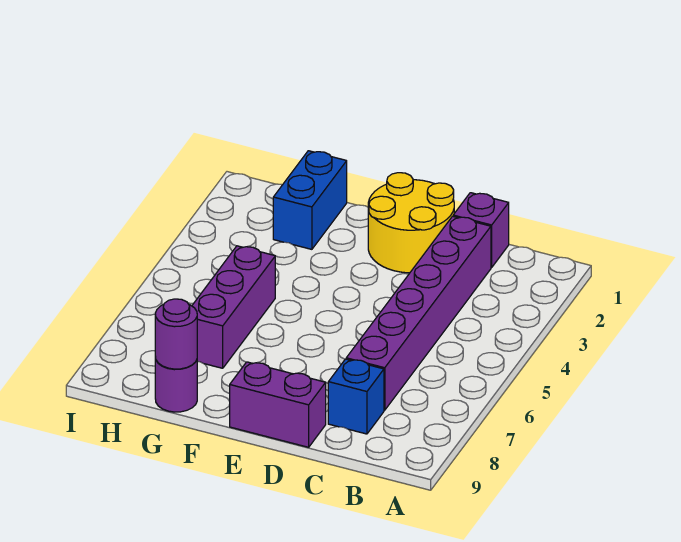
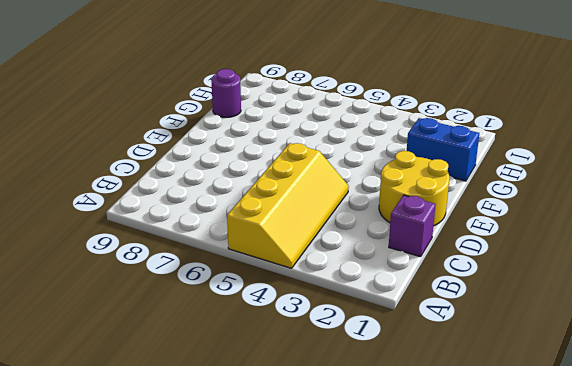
yellow 2x4 slope [227,143,349,268] -> purple 1x6 brick [346,216,491,410]
none -> blue 1x1 brick [328,359,384,434]
none -> purple 1x2 brick [230,362,326,447]

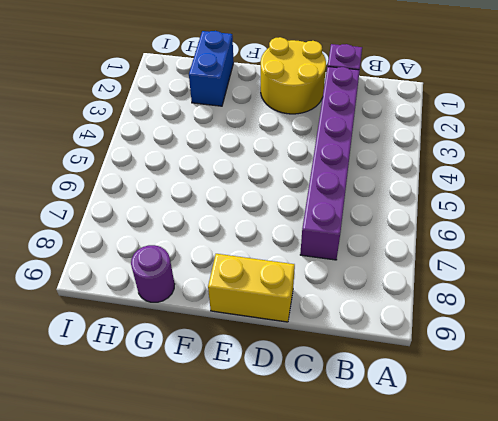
yellow 1x2 brick [208,254,295,322] -> purple 1x2 brick [230,362,326,447]
none -> blue 1x1 brick [328,359,384,434]
none -> purple 1x3 brick [192,246,275,368]

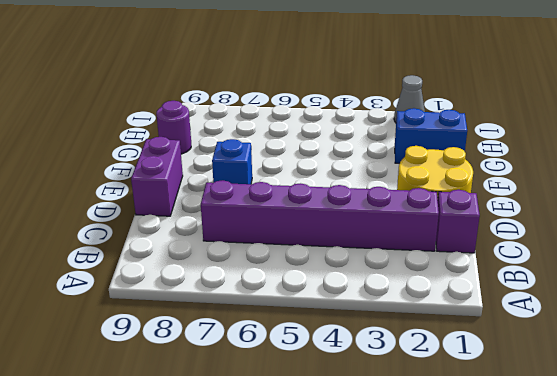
blue 1x1 brick [212,139,252,184] -> blue 1x1 brick moved to [328,359,384,434]
grey 1x1 cone [394,75,425,123] -> none
none -> purple 1x3 brick [192,246,275,368]
none -> purple 1x1 round brick [155,299,197,369]

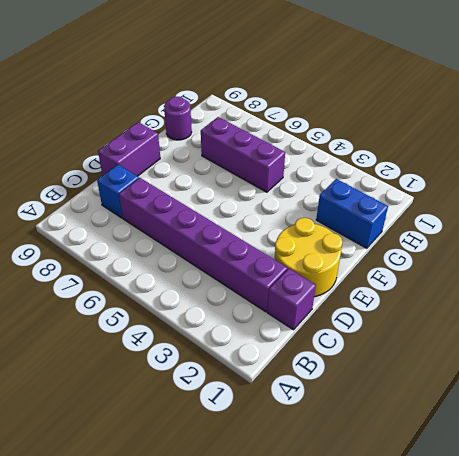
none -> purple 1x1 round brick [155,299,197,369]

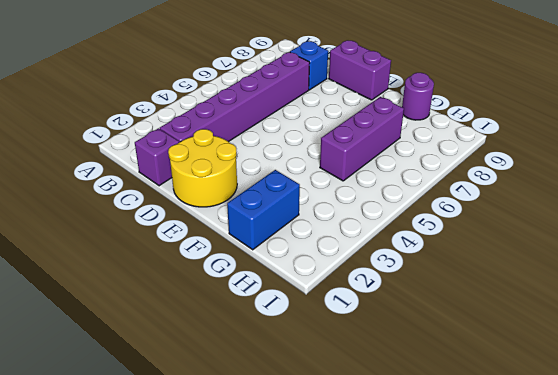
none -> purple 1x1 round brick [155,299,197,369]

